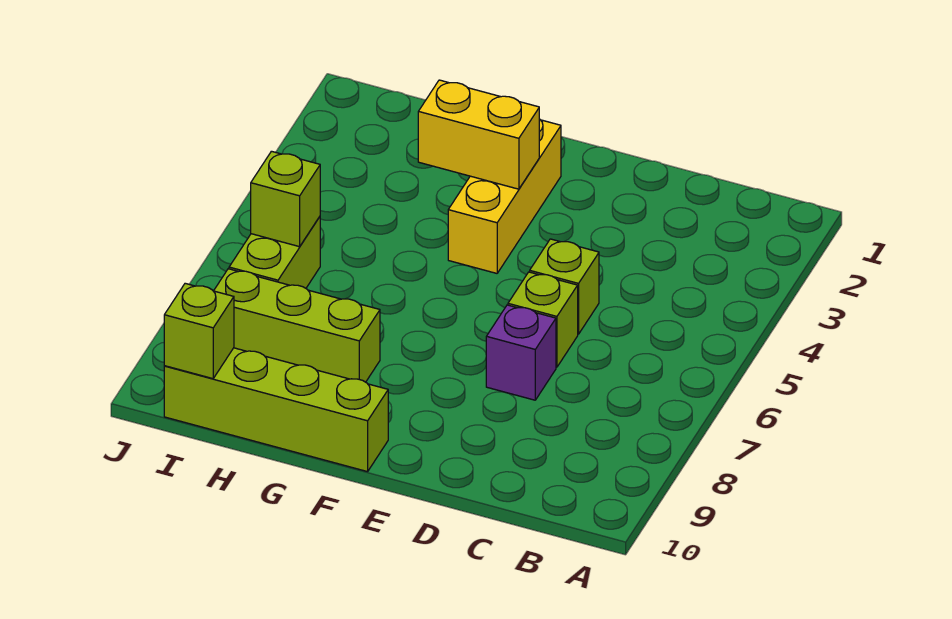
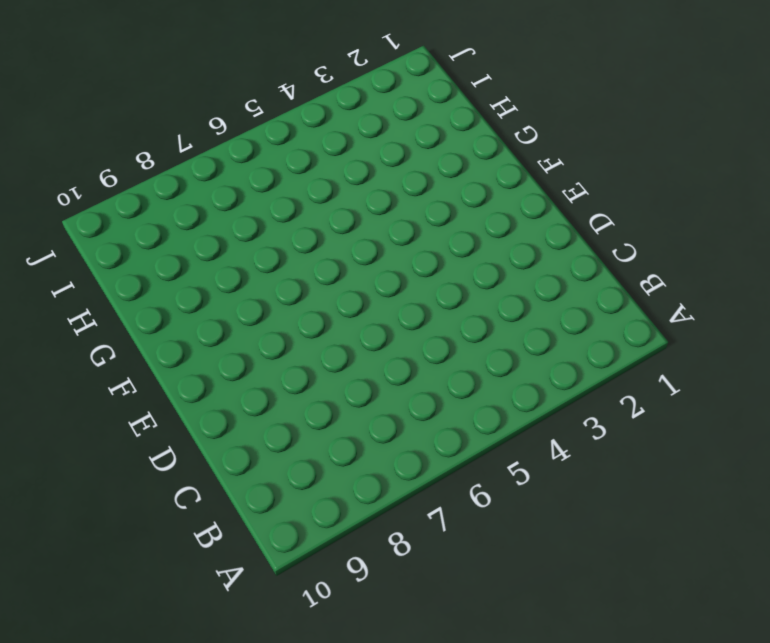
none -> lime 1x1 brick [530,239,599,334]
none -> lime 1x1 brick [508,272,578,367]

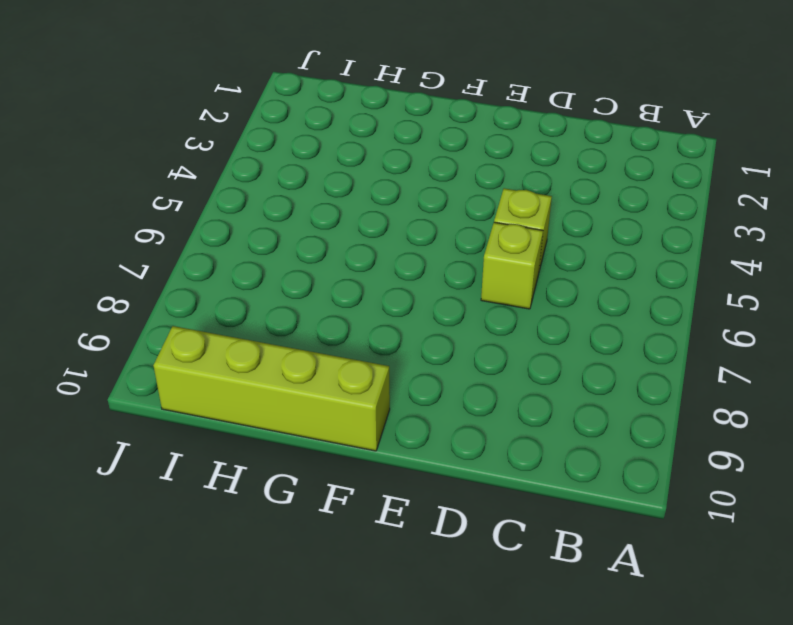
none -> purple 1x1 brick [486,305,556,400]
none -> yellow 1x3 brick [448,119,561,273]

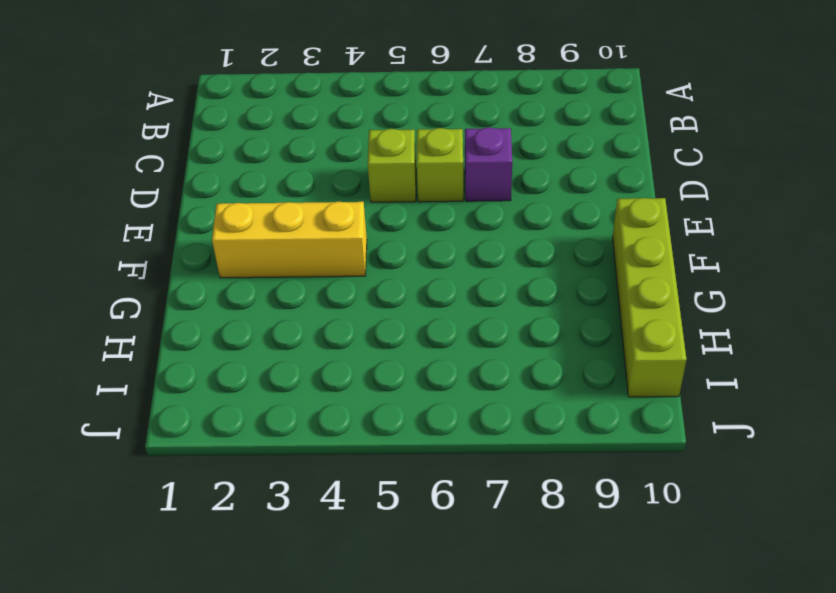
none -> lime 1x3 brick [214,269,380,382]
none -> lime 1x2 brick [229,217,320,288]

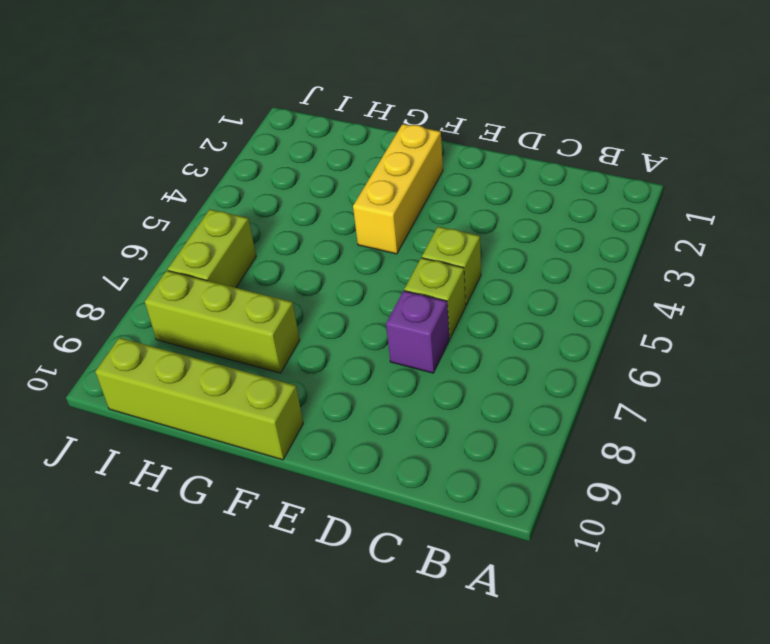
none -> yellow 1x2 brick [418,80,539,189]
none -> lime 1x1 brick [251,151,320,247]

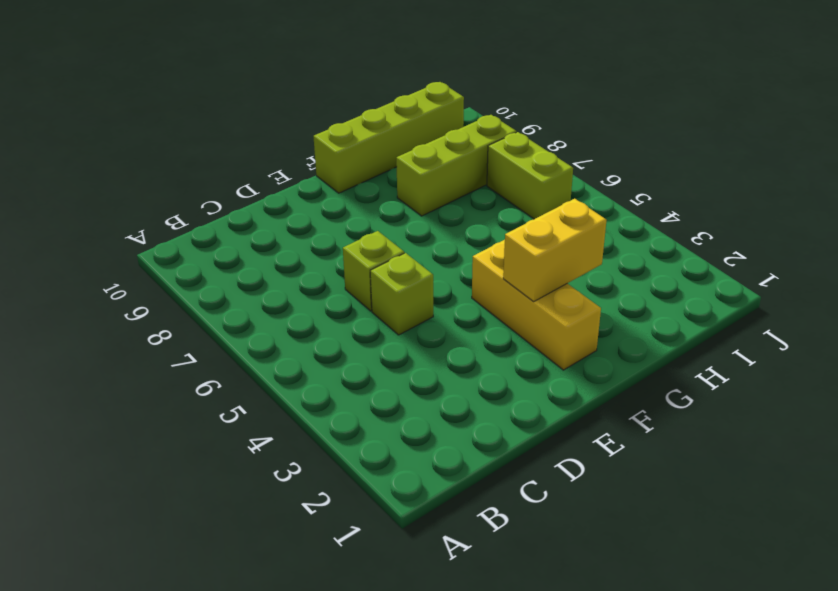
none -> purple 1x1 brick [486,305,556,400]
none -> lime 1x1 brick [251,151,320,247]

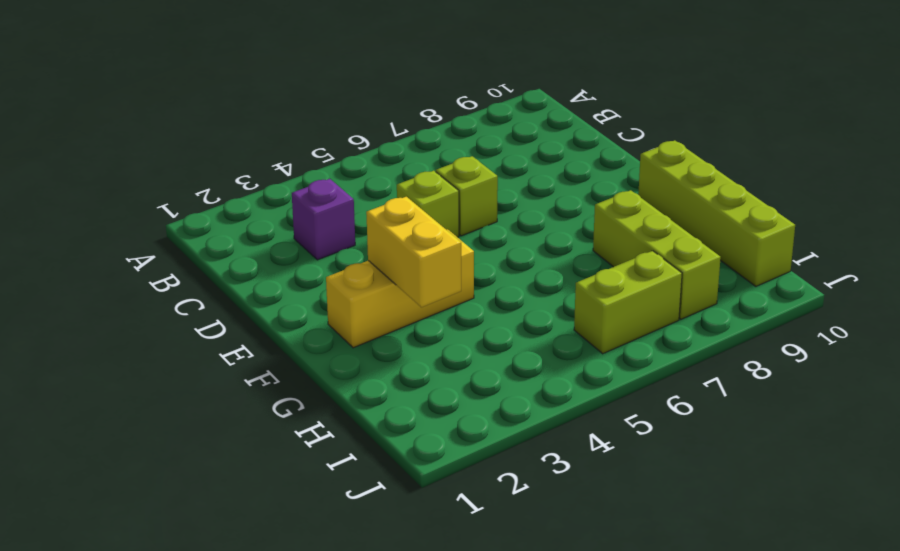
purple 1x1 brick [292,179,355,260] -> purple 1x1 brick moved to [486,305,556,400]
none -> lime 1x1 brick [251,151,320,247]
none -> lime 1x1 brick [164,283,234,379]

